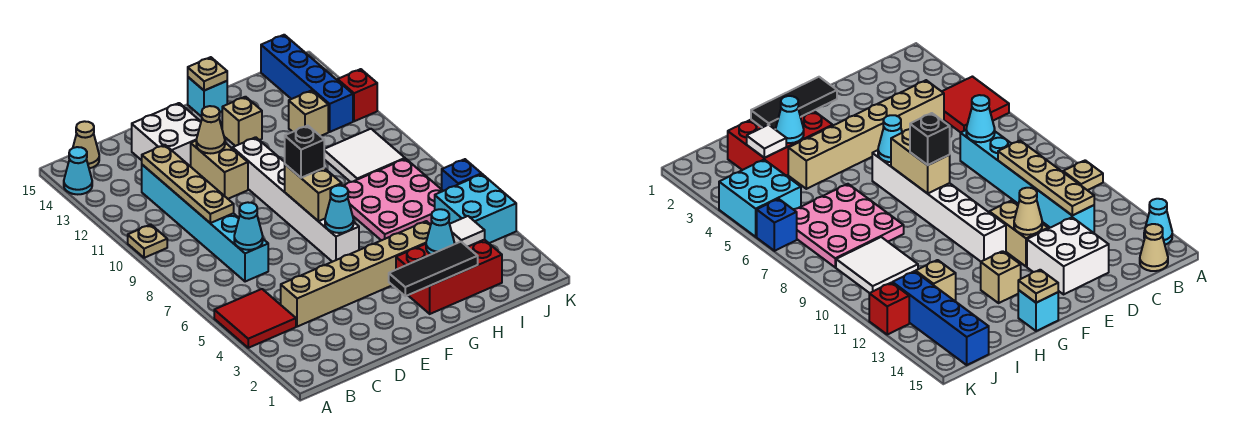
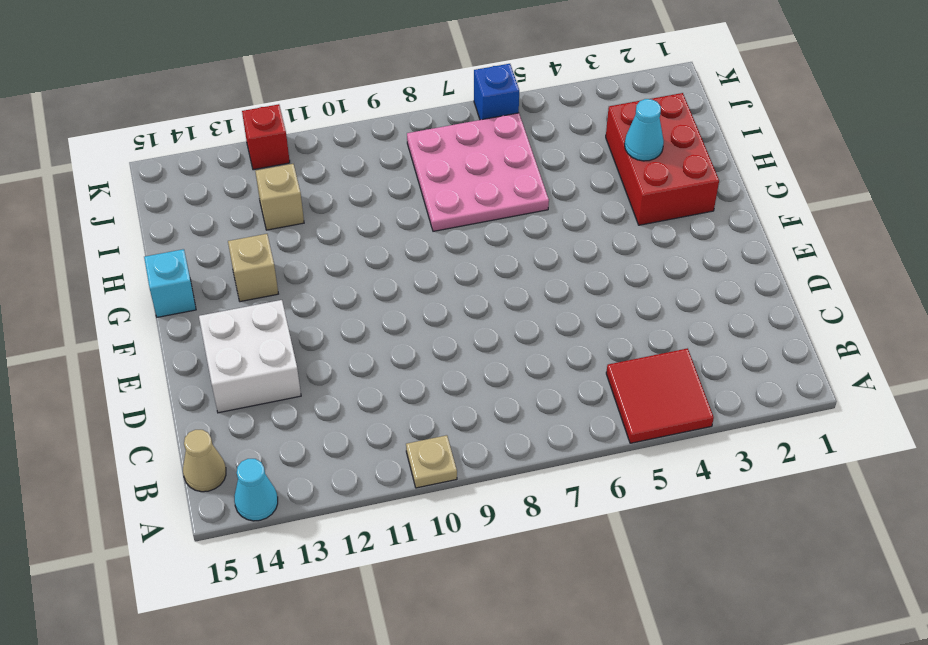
none -> tan 1x6 brick [281,221,431,327]
none -> cyan 1x6 brick [142,165,268,282]
none -> tan 1x2 brick [191,141,248,199]

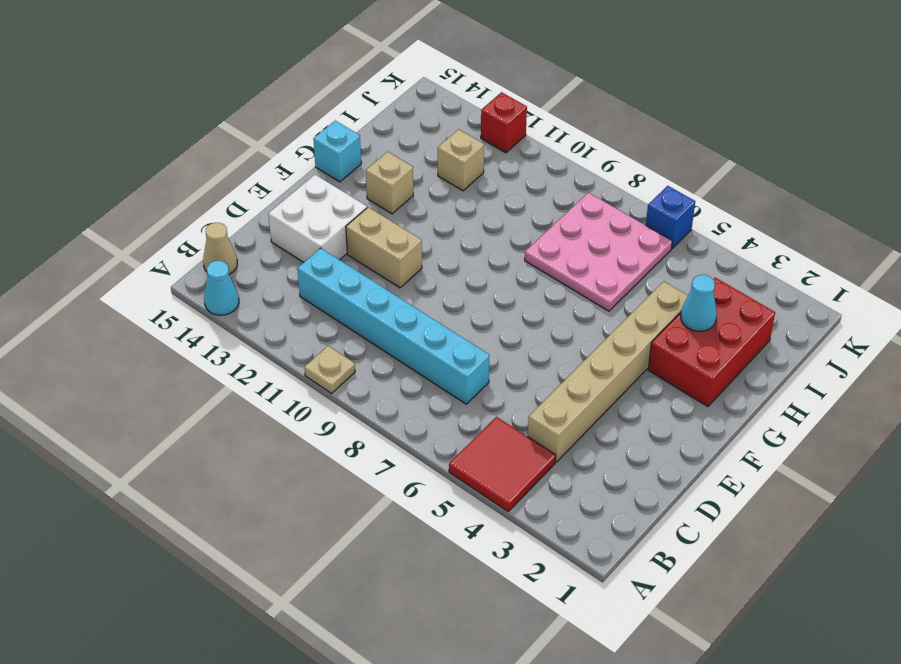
none -> white 1x6 brick [233,137,359,262]
none -> white 2x2 tile [324,129,405,182]
none -> cyan 2x2 brick [435,174,516,243]

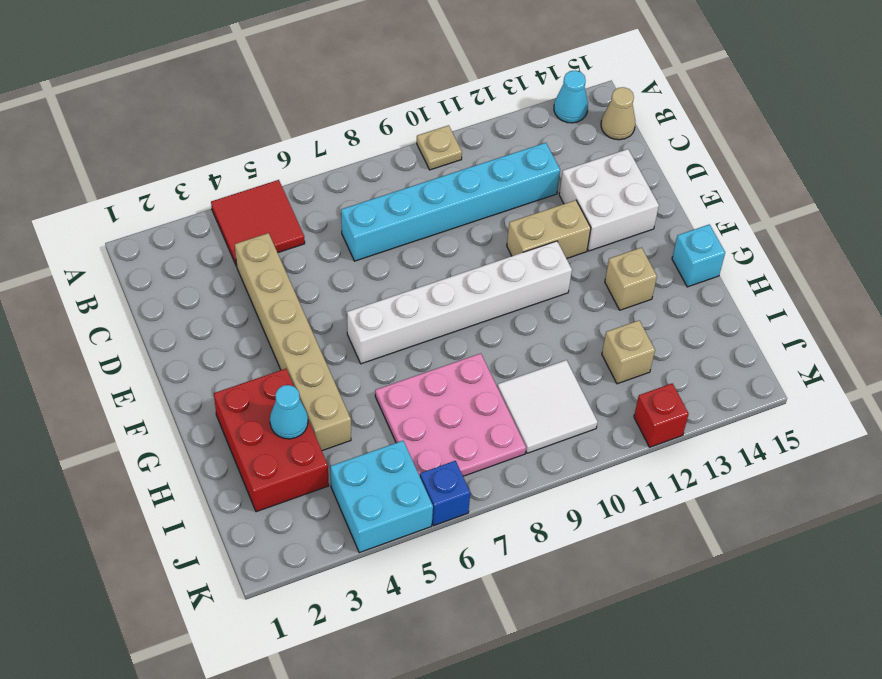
none -> blue 1x4 brick [261,35,353,132]
none -> cyan 1x1 cone [234,202,263,250]
none -> tan 1x4 plate [142,145,234,223]

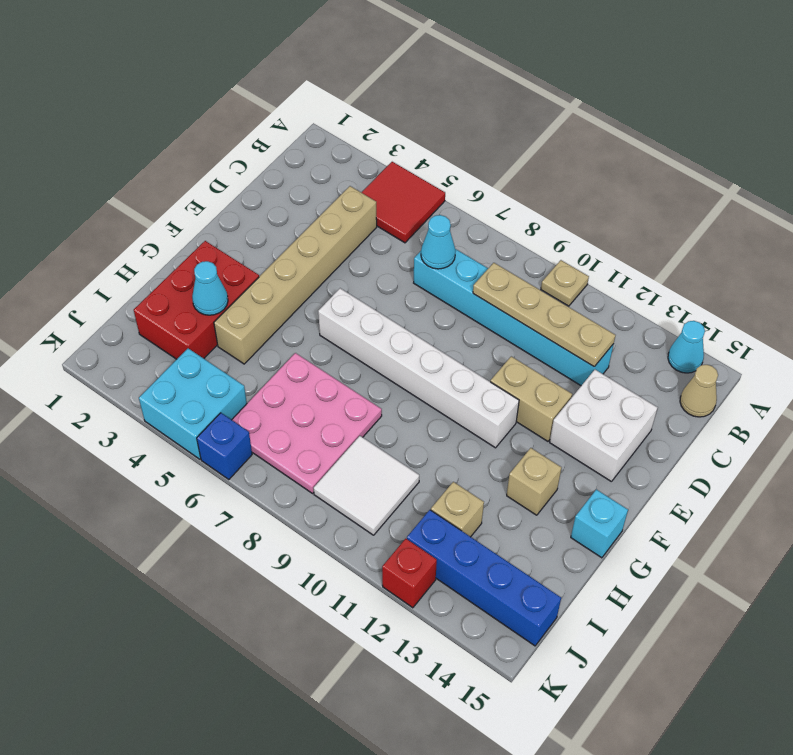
none -> tan 1x1 cone [196,106,225,153]
none -> black 1x3 tile [389,242,478,296]
none -> cyan 1x1 cone [325,186,354,233]

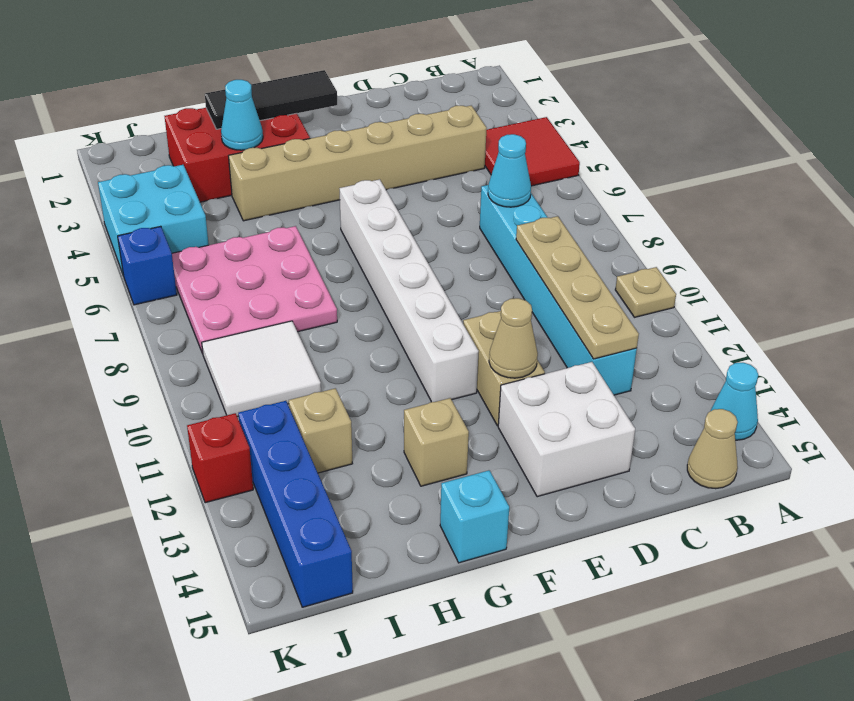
none -> cyan 1x1 cone [325,186,354,233]
none -> tan 1x2 brick [285,164,342,221]
none -> tan 1x1 plate [188,57,227,91]

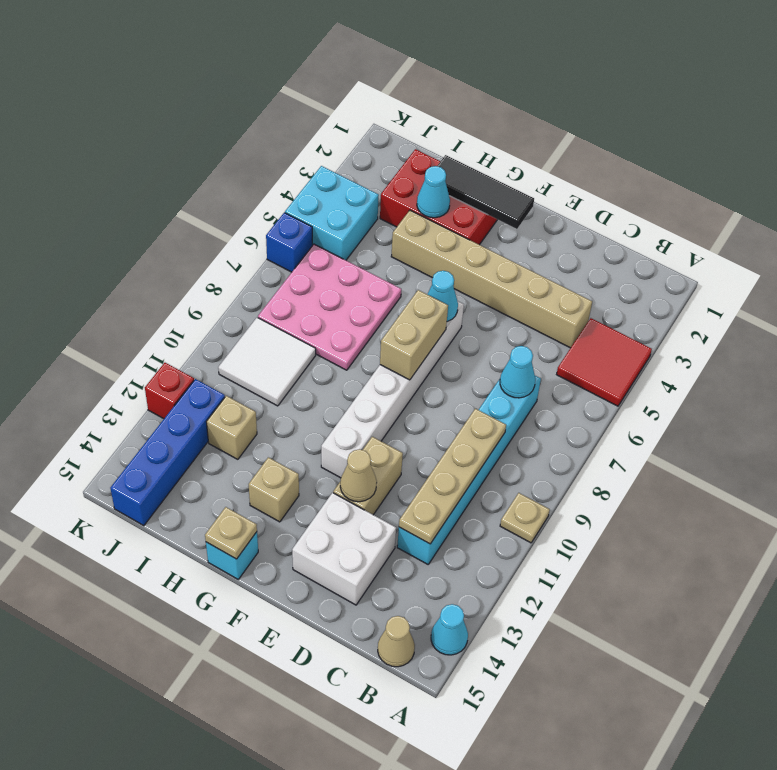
none -> white 1x1 tile [450,216,485,247]
none -> black 1x1 brick [285,126,324,178]

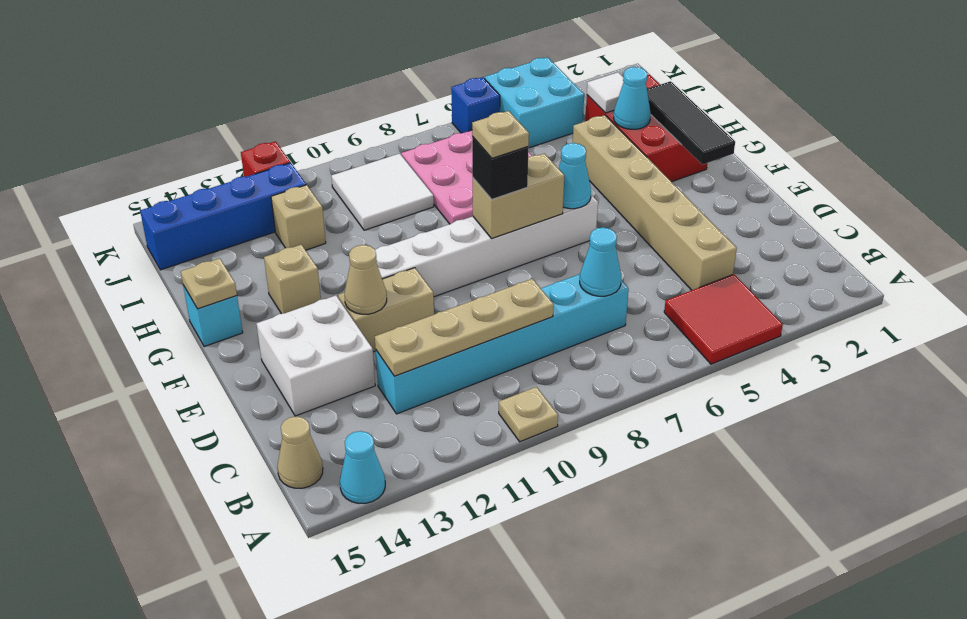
tan 1x1 plate [472,111,529,158] -> none

